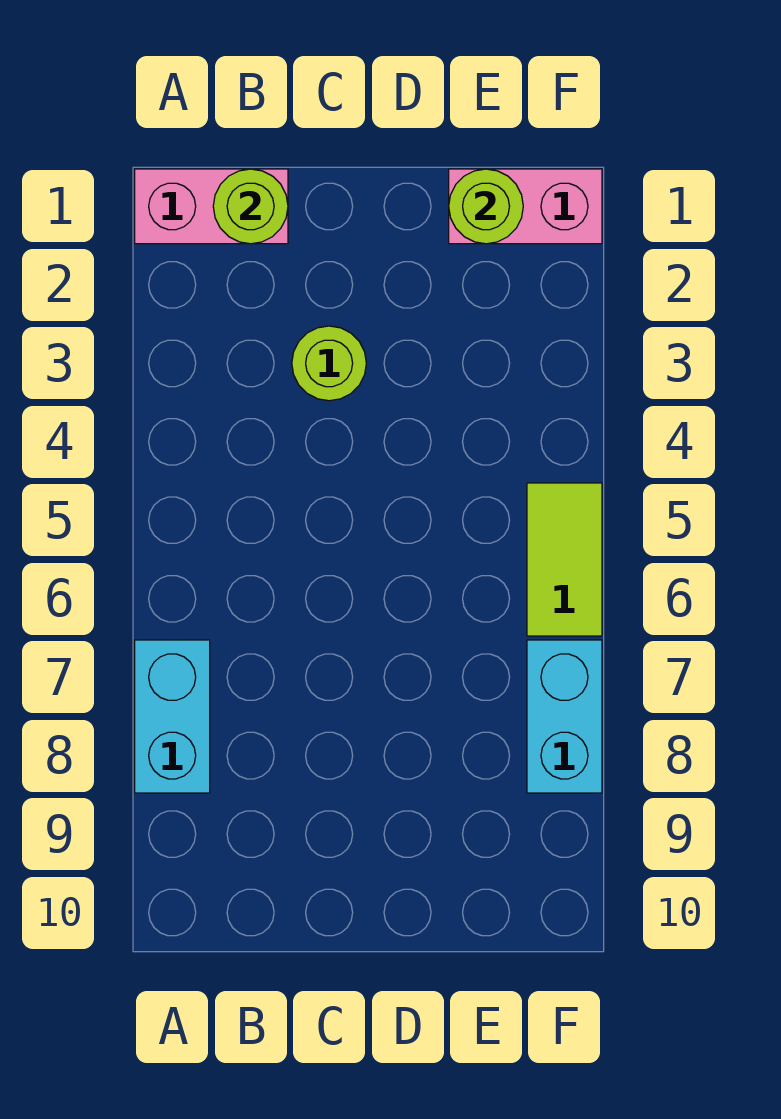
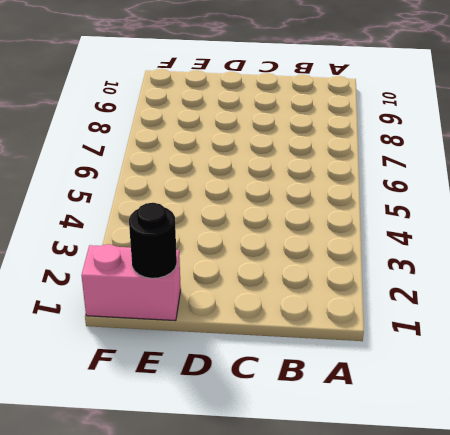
black 1x1 round brick [129,203,177,278] -> lime 1x1 round brick [449,169,523,244]
none -> pink 1x2 brick [135,169,288,244]
none -> cyan 1x2 brick [135,640,210,793]

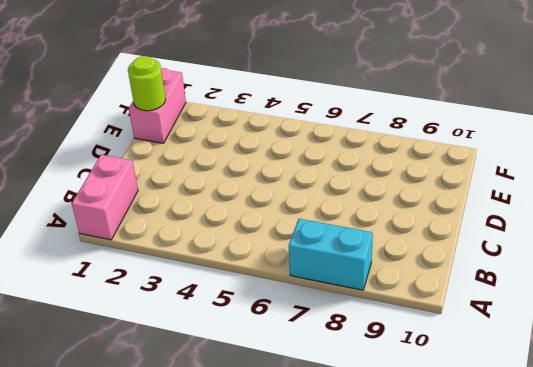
none -> lime 1x1 round brick [292,326,366,401]
none -> lime 1x2 tile [527,483,602,636]

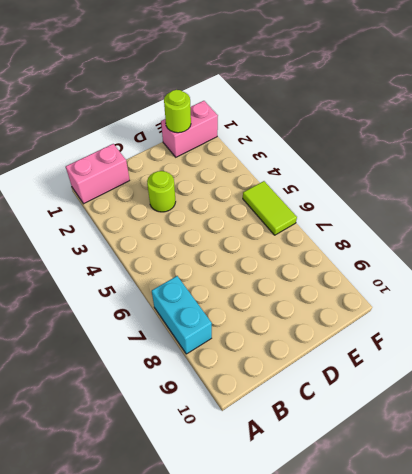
none -> cyan 1x2 brick [527,640,602,793]
none -> lime 1x1 round brick [213,169,288,244]

